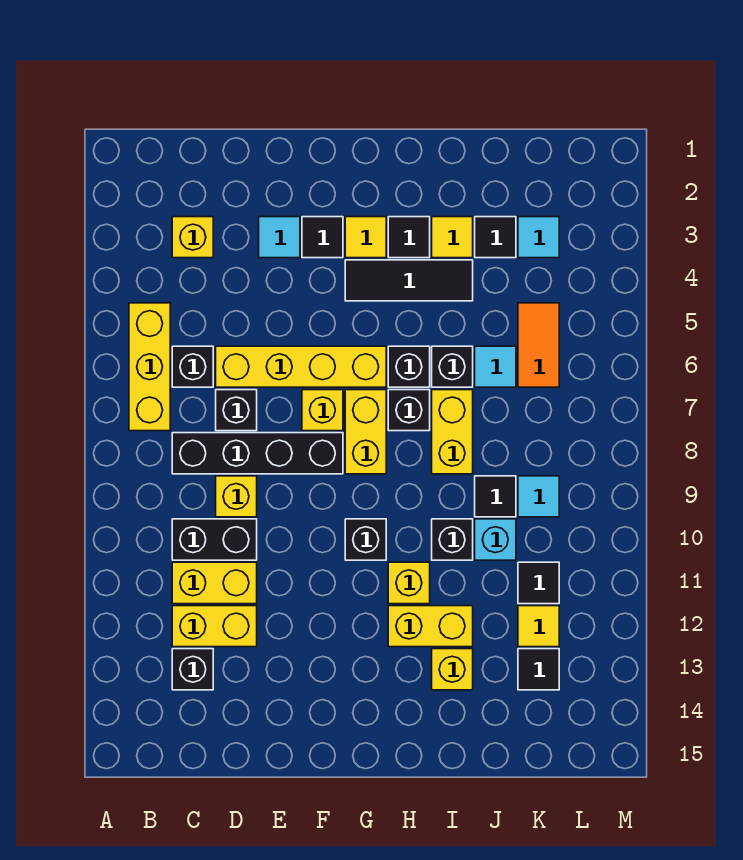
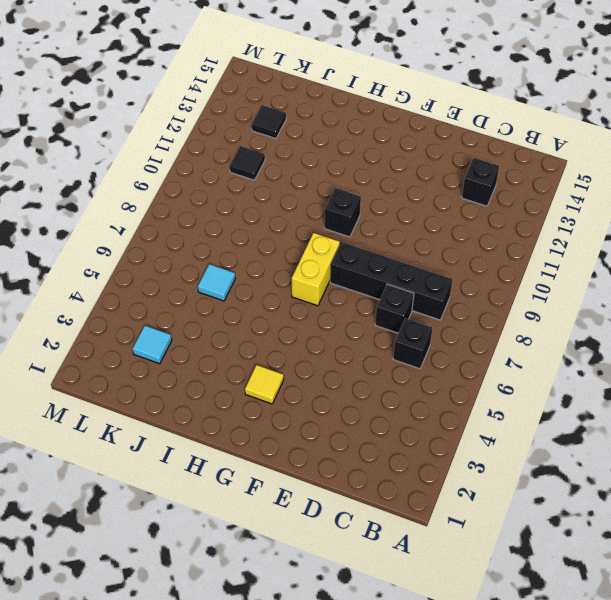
none -> yellow 1x3 brick [129,303,170,431]
none -> yellow 1x1 brick [172,217,213,258]
none -> black 1x2 brick [172,519,257,560]
none -> yellow 1x2 brick [172,562,257,604]

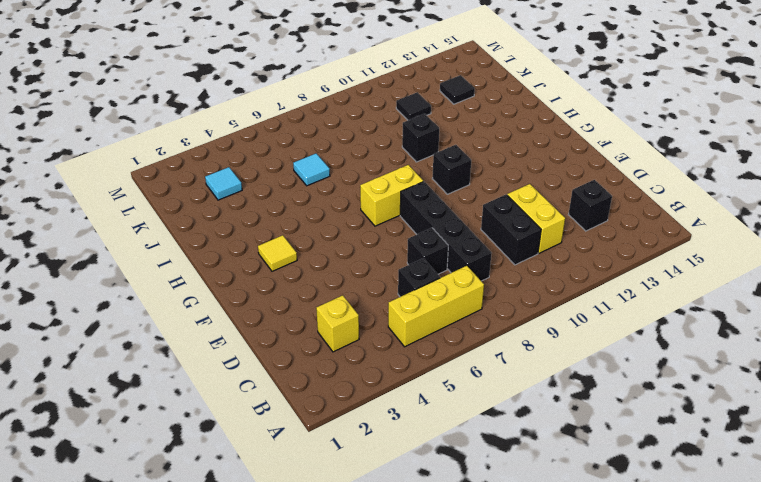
none -> yellow 1x2 brick [172,606,257,647]
none -> yellow 1x4 brick [216,346,386,387]
none -> yellow 1x1 brick [216,476,257,517]
none -> cyan 1x1 tile [259,217,300,258]

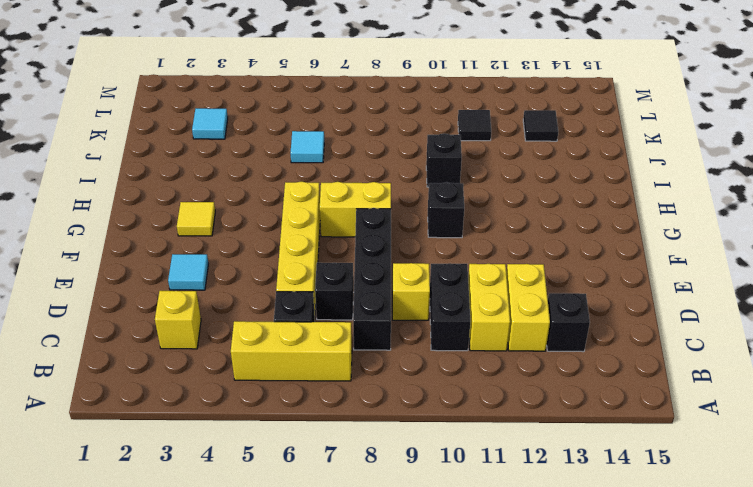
none -> black 1x1 tile [302,217,343,258]
none -> yellow 1x1 brick [302,390,343,431]
none -> black 1x3 tile [345,260,473,301]
none -> black 1x1 tile [388,217,430,258]

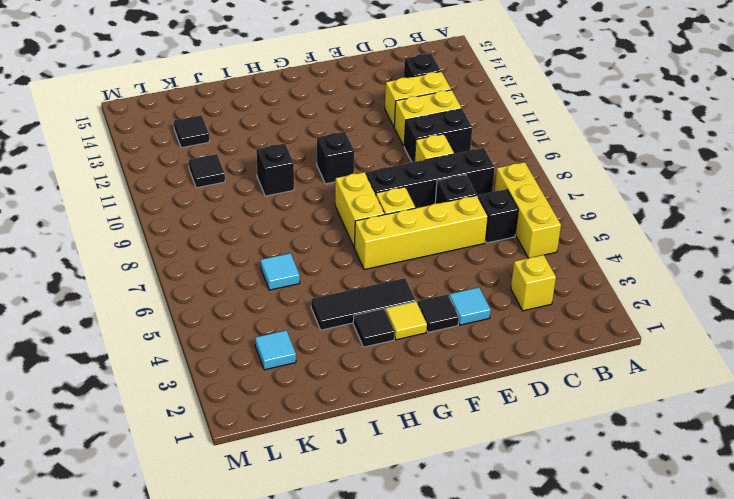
none -> black 1x1 brick [388,346,430,387]
none -> black 1x1 brick [388,390,430,431]
none -> yellow 1x1 brick [388,562,430,604]
none -> yellow 1x2 brick [388,606,473,647]

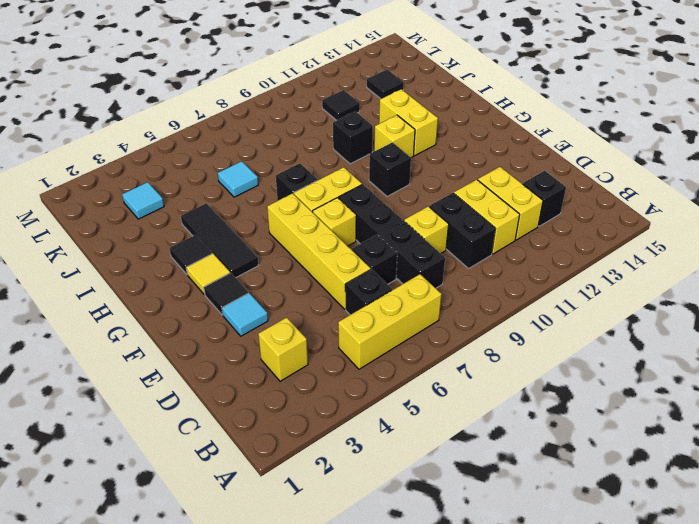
none -> black 1x1 brick [388,346,430,387]
none -> yellow 1x1 tile [432,217,473,258]
none -> black 1x1 brick [432,346,473,387]
none -> yellow 1x2 brick [432,390,473,474]

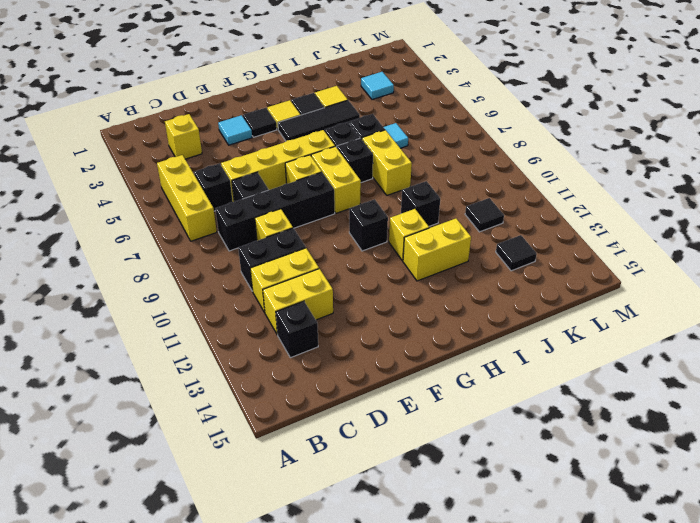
none -> yellow 1x1 brick [432,649,473,690]
none -> black 1x1 tile [475,217,516,258]
none -> black 1x1 tile [475,476,516,517]
none -> cyan 1x1 brick [475,519,516,560]

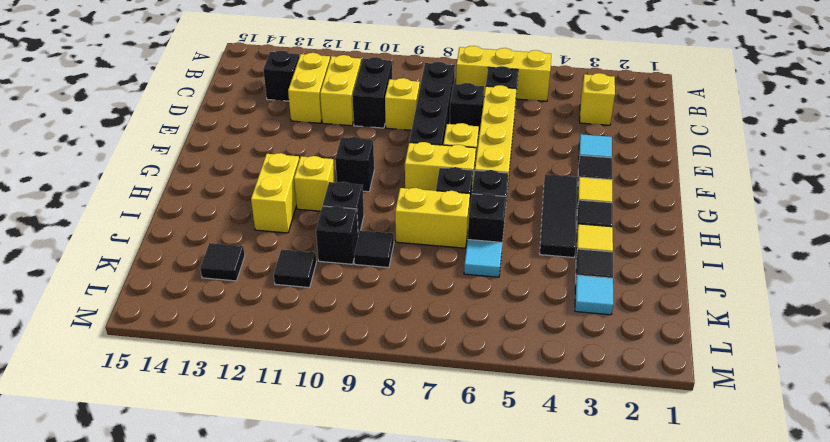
black 1x1 brick [316,206,358,264] -> cyan 1x1 brick [475,519,516,560]
none -> yellow 1x1 brick [432,649,473,690]
none -> orange 1x2 tile [518,303,559,387]
none -> cyan 1x1 tile [518,476,559,517]
none -> yellow 1x1 tile [518,606,559,647]

